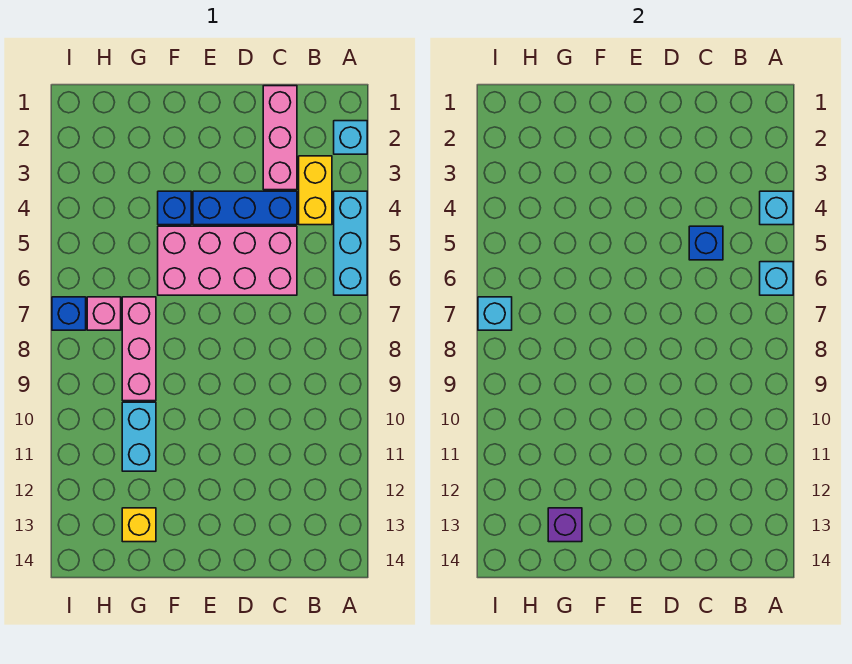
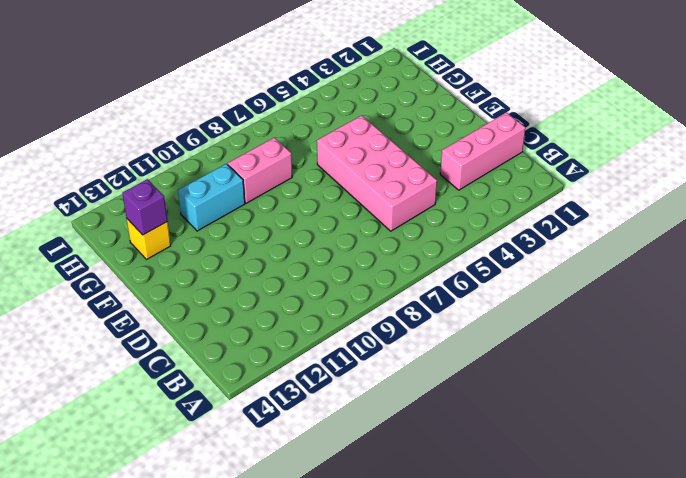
pink 1x2 brick [228,138,292,203] -> pink 1x3 brick [122,297,156,401]
none -> cyan 1x1 brick [334,121,367,154]
none -> cyan 1x3 brick [334,191,367,295]
none -> yellow 1x2 brick [299,156,332,225]

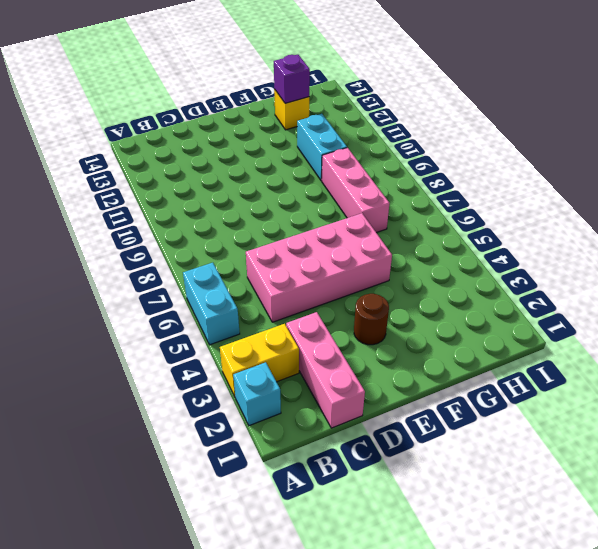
yellow 1x2 brick [220,324,299,397] -> yellow 1x2 brick turned to [299,156,332,225]
cyan 1x2 brick [183,263,240,345] -> cyan 1x3 brick [334,191,367,295]
brown 1x1 round brick [354,294,389,345] -> none
none -> blue 1x3 brick [193,191,297,225]
none -> blue 1x1 brick [158,191,191,225]
none -> pink 1x1 brick [87,297,121,330]

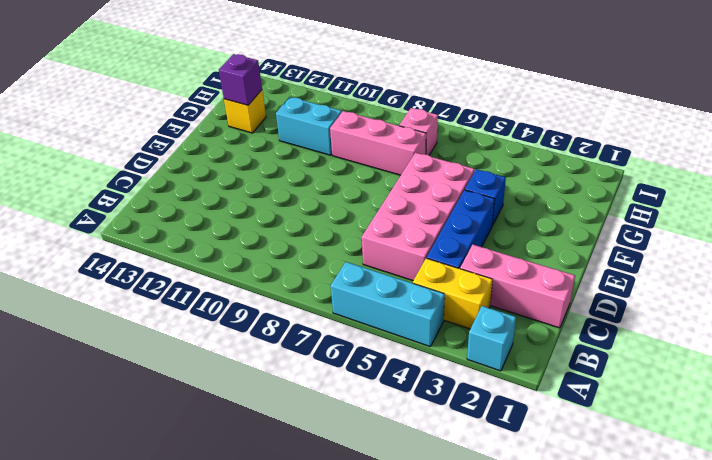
none -> blue 1x1 brick [52,297,86,330]
none -> cyan 1x1 brick [760,191,793,225]
none -> cyan 1x1 brick [760,262,793,295]

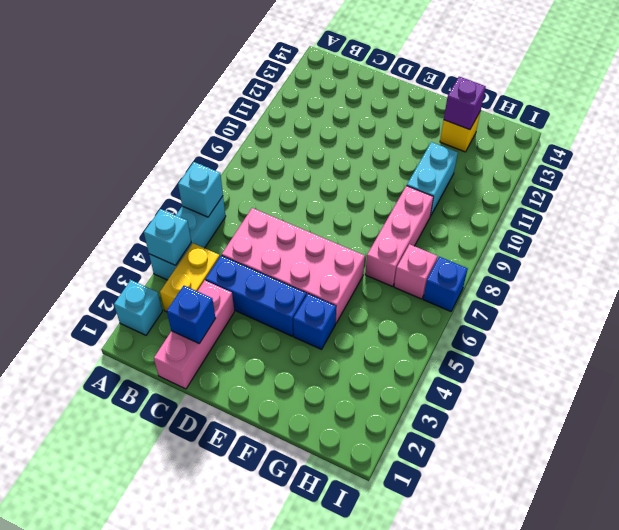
blue 1x1 brick [167,286,215,343] -> blue 1x1 brick moved to [689,226,723,260]
none -> cyan 1x1 brick [478,297,512,330]

